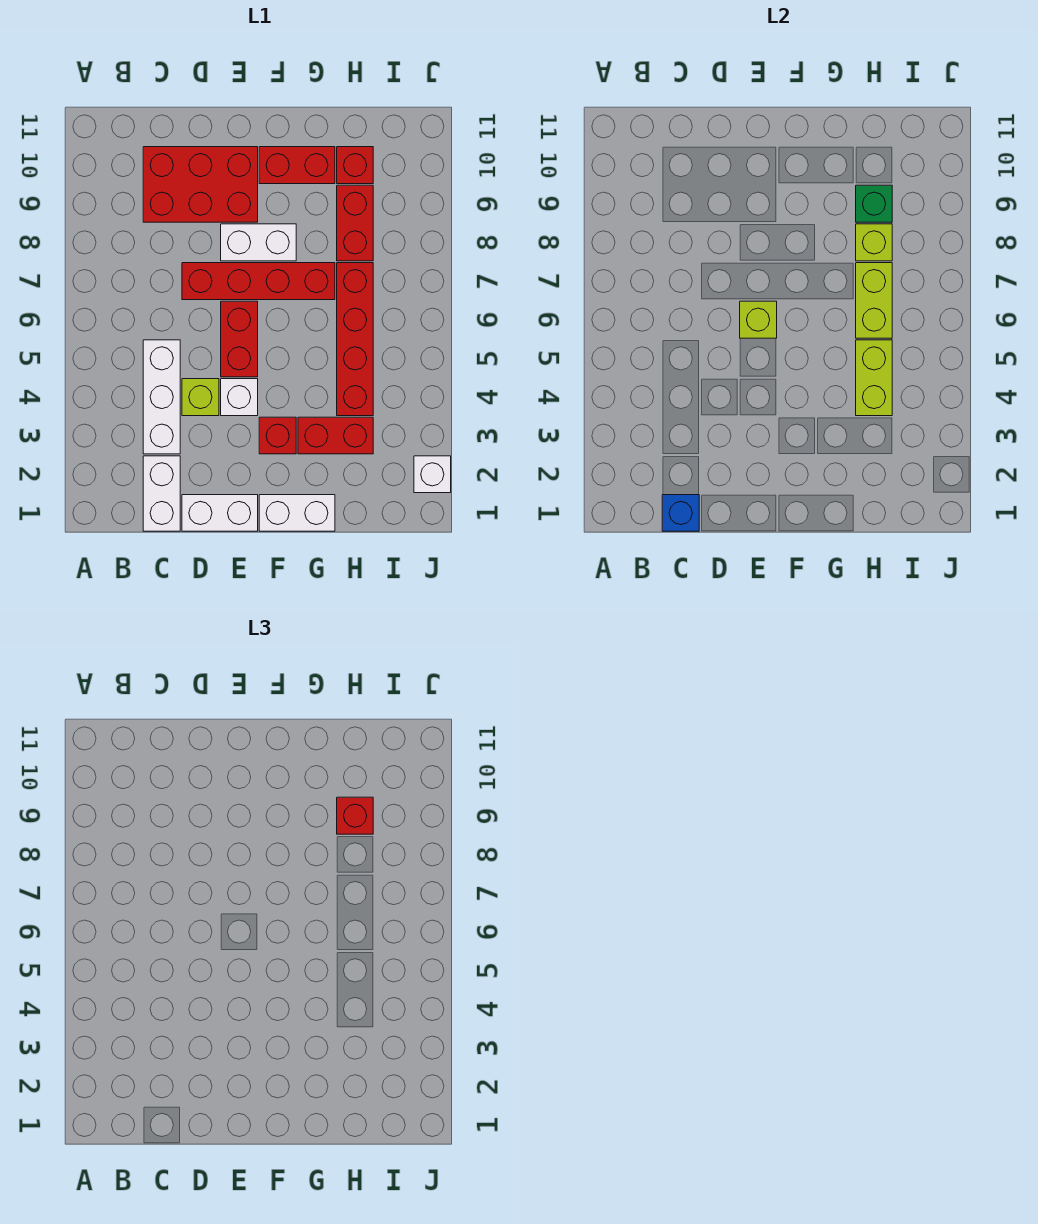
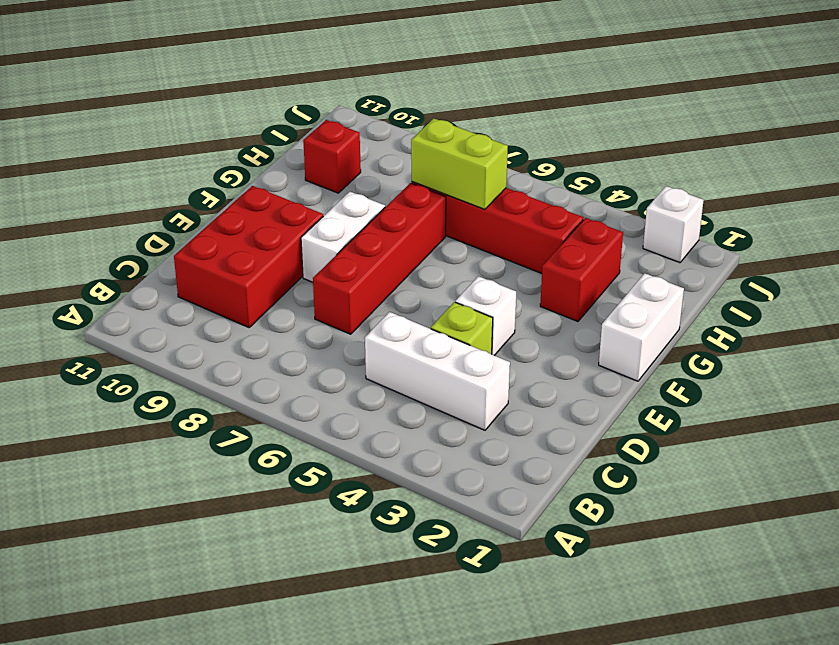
none -> white 1x2 brick [143,456,180,531]
none -> white 1x2 brick [182,495,258,531]
none -> red 1x2 brick [221,301,258,377]

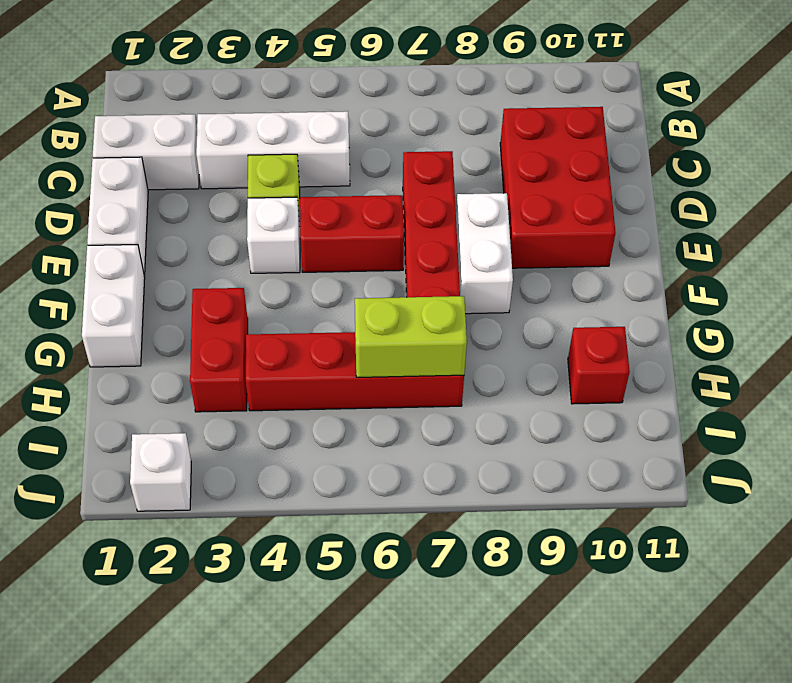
none -> red 1x1 brick [259,417,296,454]
none -> red 1x2 brick [259,147,335,184]
none -> red 1x2 brick [337,185,373,261]

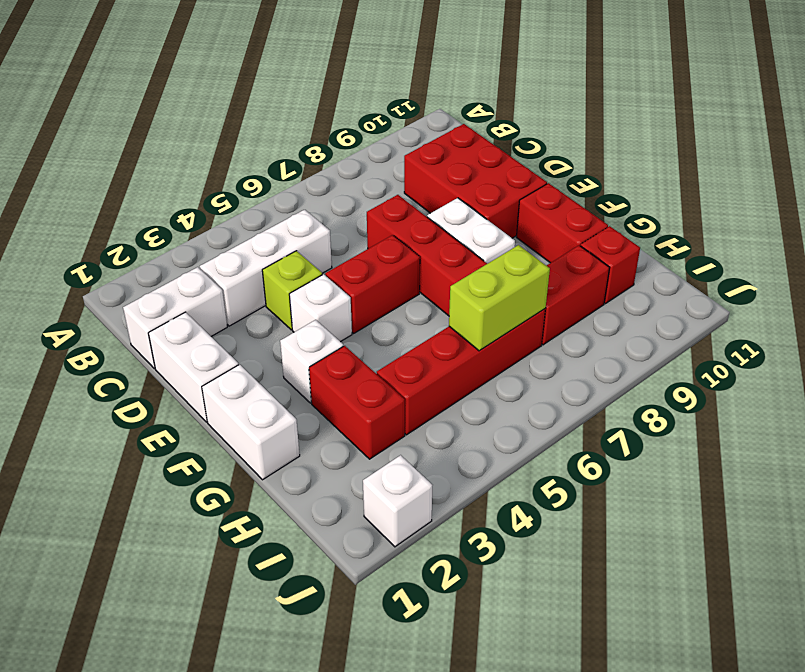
white 1x1 brick [280,320,343,403] -> red 1x1 brick [259,417,296,454]
none -> blue 1x1 brick [662,495,699,531]
none -> lime 1x1 brick [740,301,777,338]
none -> lime 1x2 brick [856,340,892,416]

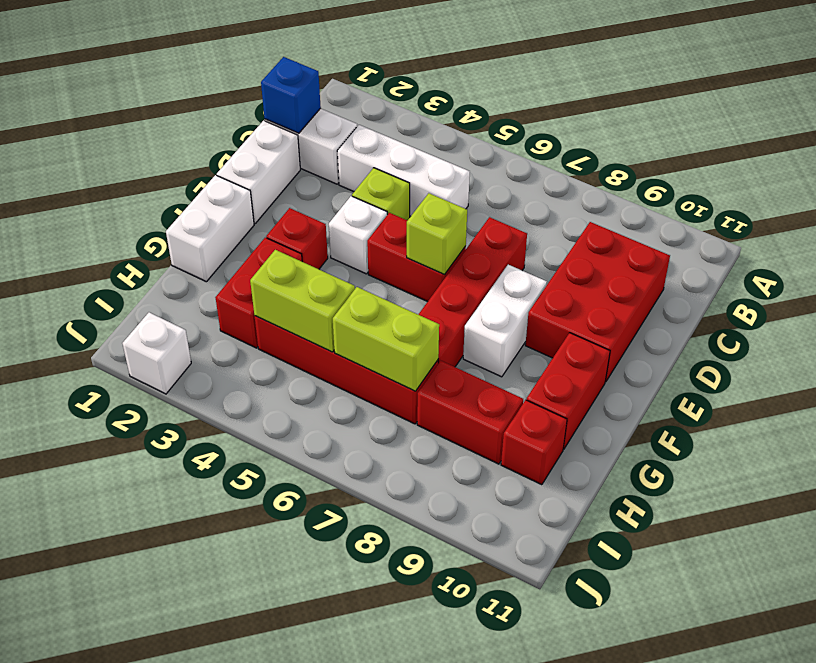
none -> lime 1x1 brick [856,224,892,261]
none -> green 1x1 brick [856,185,892,222]
none -> red 1x1 brick [337,797,373,834]

